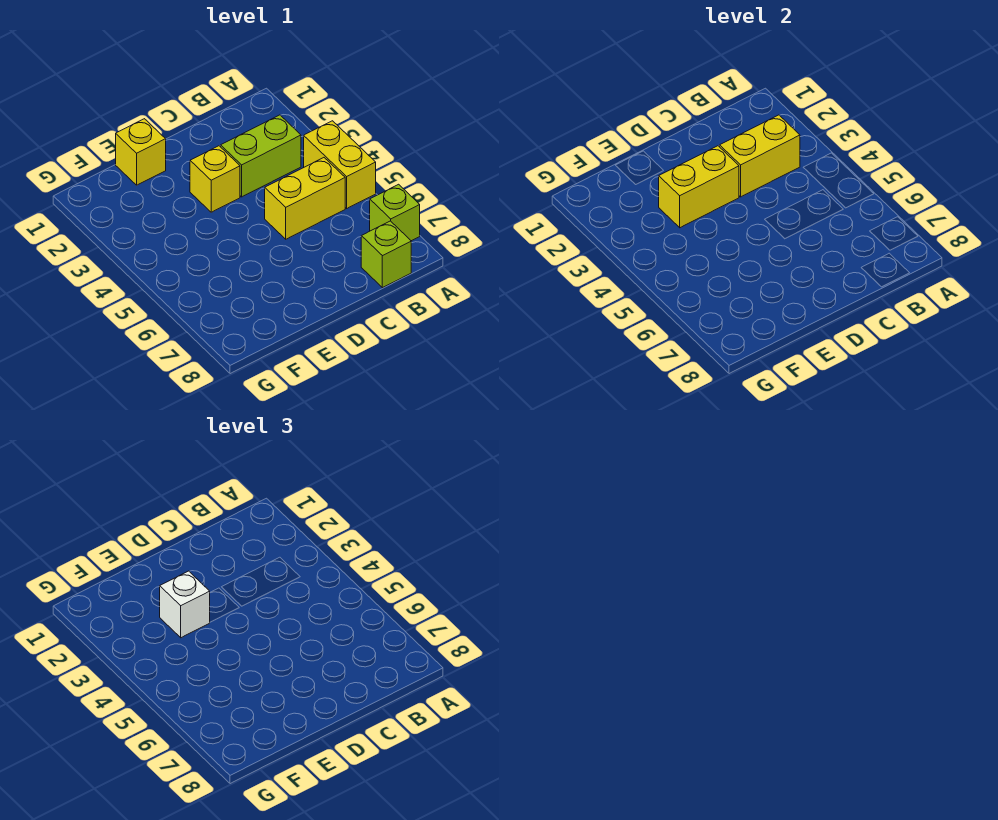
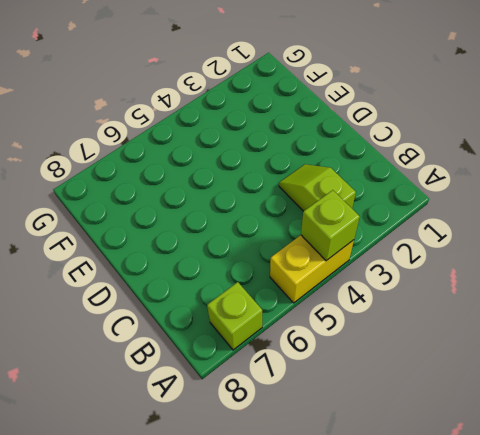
lime 1x1 brick [301,190,360,261] -> lime 1x1 brick moved to [361,221,411,288]
lime 1x2 slope [279,164,356,211] -> lime 1x2 brick [221,115,301,197]
none -> yellow 1x2 brick [265,158,345,239]
none -> yellow 1x1 brick [190,146,240,212]

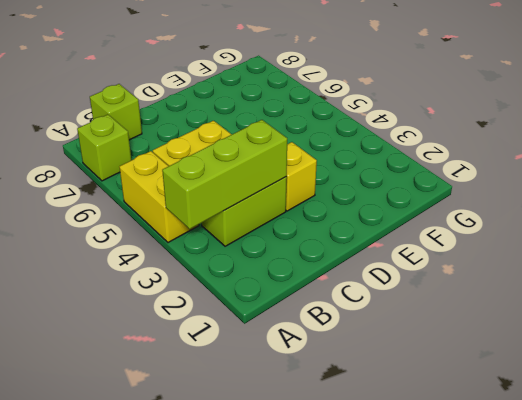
lime 1x3 brick [162,120,287,229] -> yellow 1x2 brick [720,115,800,197]
none -> yellow 1x1 brick [116,119,166,185]
none -> yellow 1x2 brick [659,146,739,228]

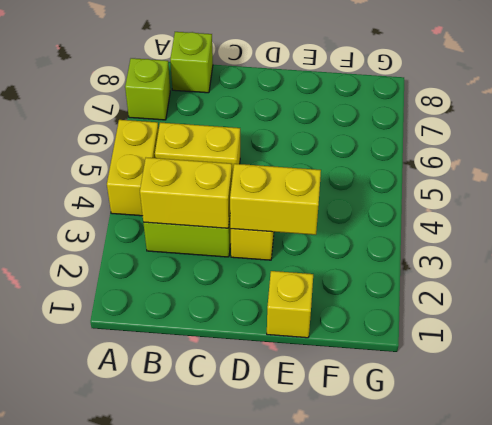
none -> white 1x1 brick [160,571,210,638]

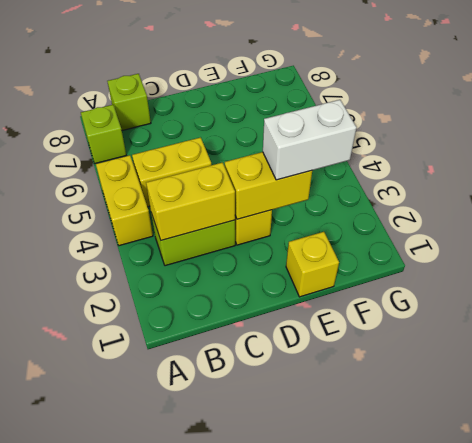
white 1x2 brick [263,100,357,180] -> white 1x1 brick [160,571,210,638]

